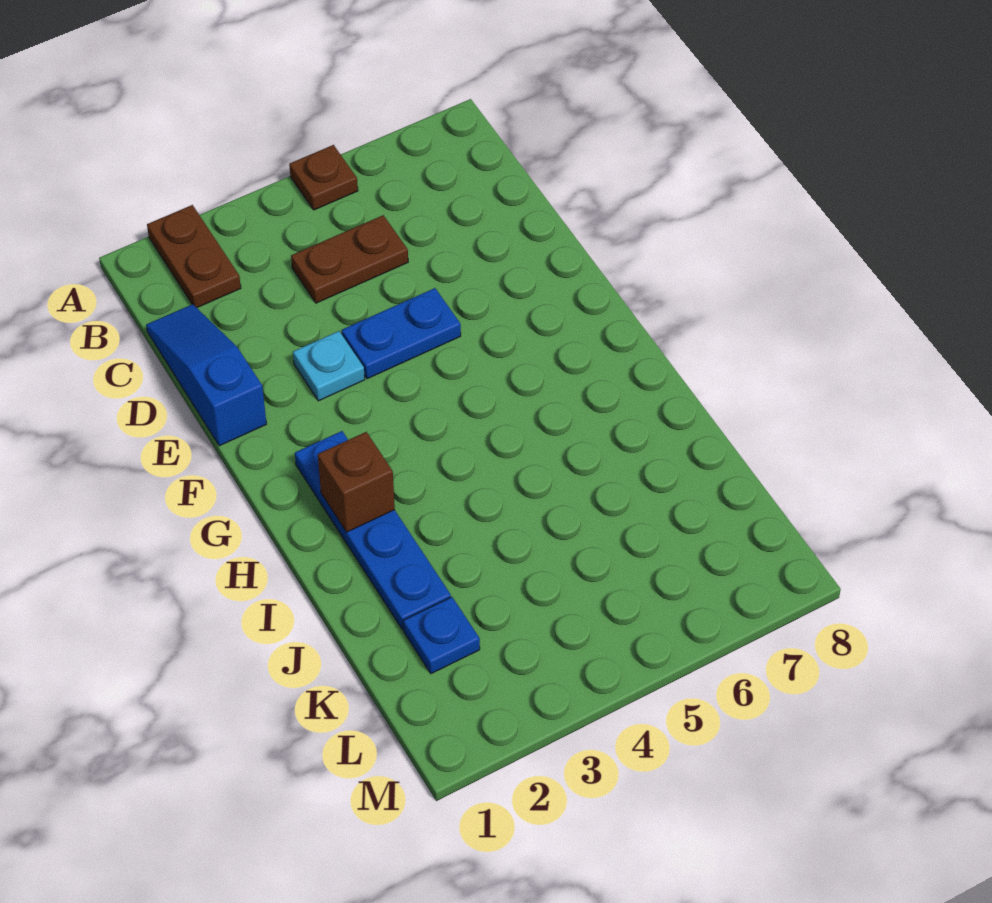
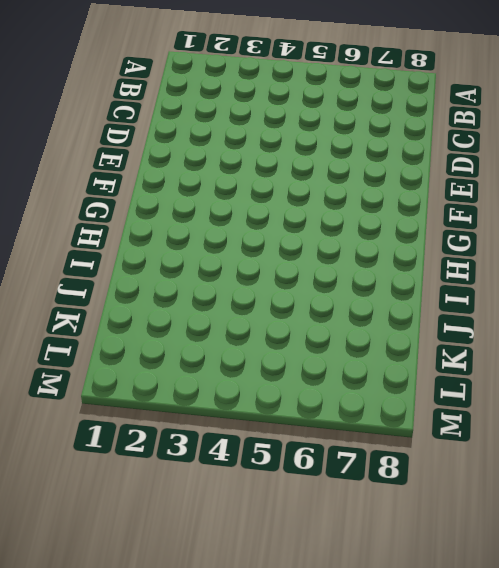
none -> brown 1x2 plate [147,205,241,308]
none -> brown 1x1 plate [289,145,358,210]

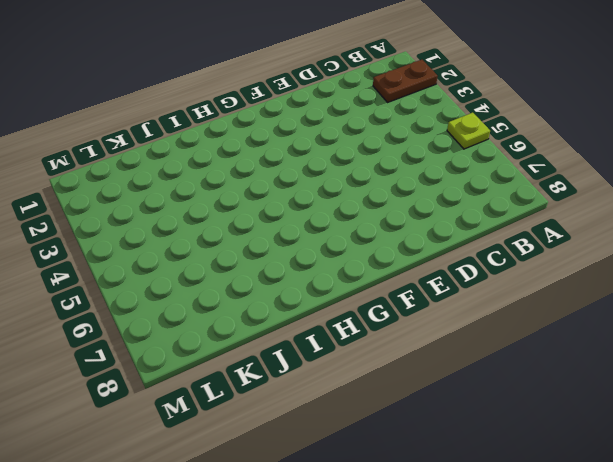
lime 1x1 plate [447,113,490,149] -> brown 1x1 plate [289,145,358,210]
none -> blue 1x3 slope [146,304,267,446]
none -> brown 1x2 plate [291,215,408,303]

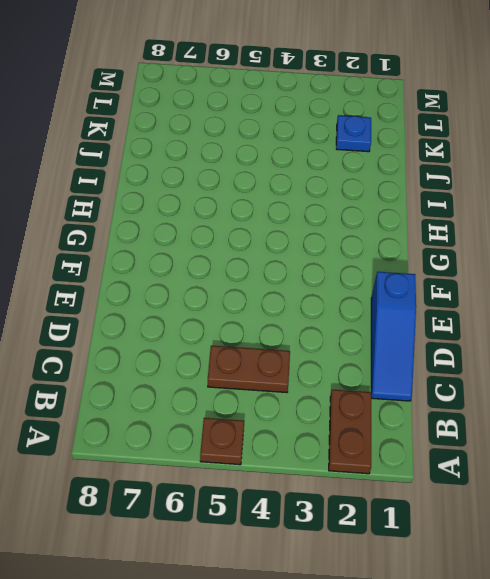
none -> cyan 1x1 plate [293,331,365,401]
none -> blue 1x2 plate [342,288,461,379]

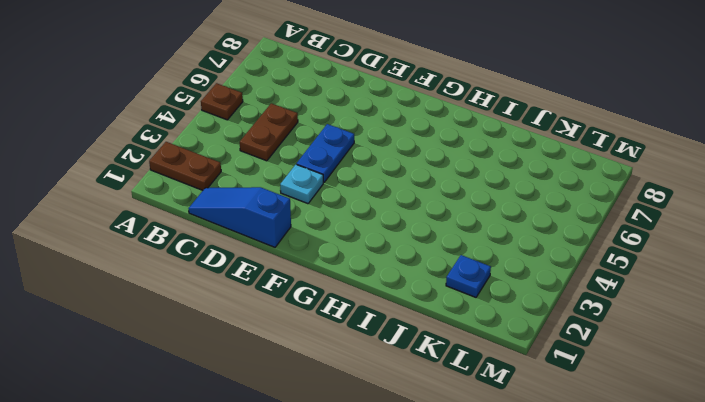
none -> blue 1x4 plate [295,431,451,630]
none -> brown 1x1 brick [318,432,395,532]

